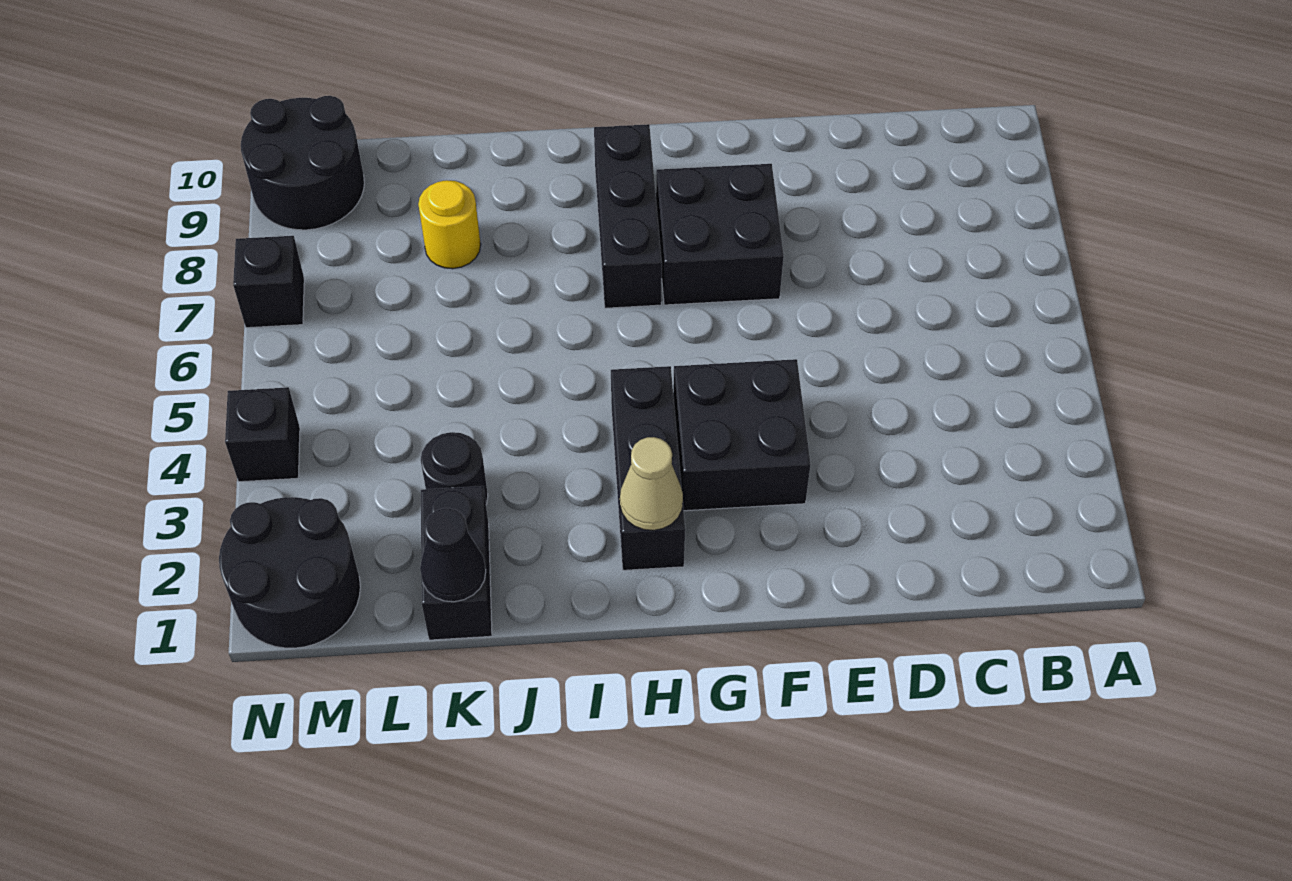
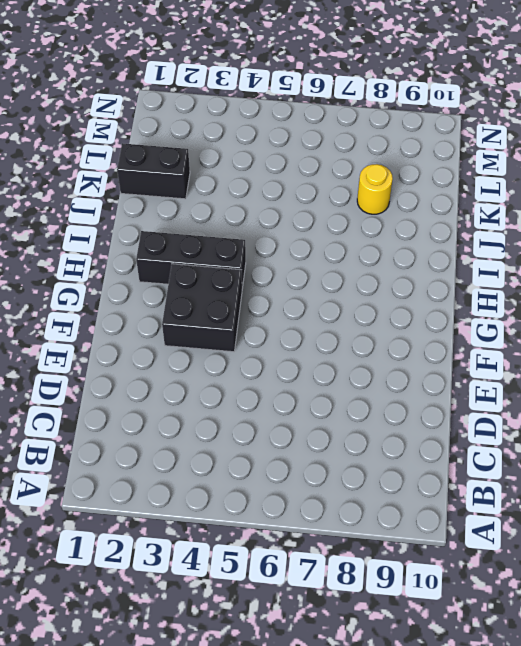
none -> black 2x2 brick [656,164,784,305]
none -> black 1x3 brick [594,124,662,308]
none -> black 1x1 round brick [421,432,488,504]

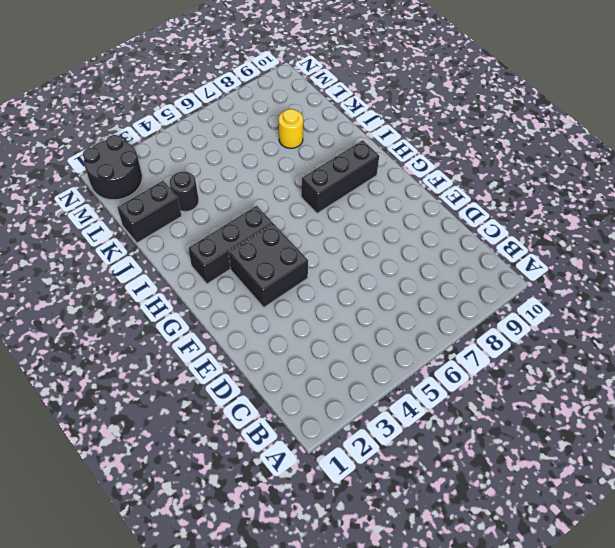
none -> black 2x2 brick [656,164,784,305]
none -> black 2x2 round brick [241,96,364,230]
none -> black 1x1 brick [225,387,300,482]

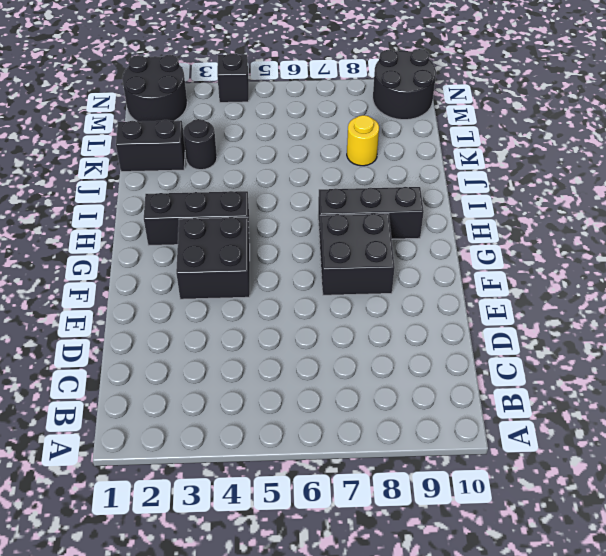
none -> black 1x1 brick [233,236,304,328]
none -> tan 1x1 cone [620,437,683,530]
none -> black 1x1 cone [420,508,486,602]

